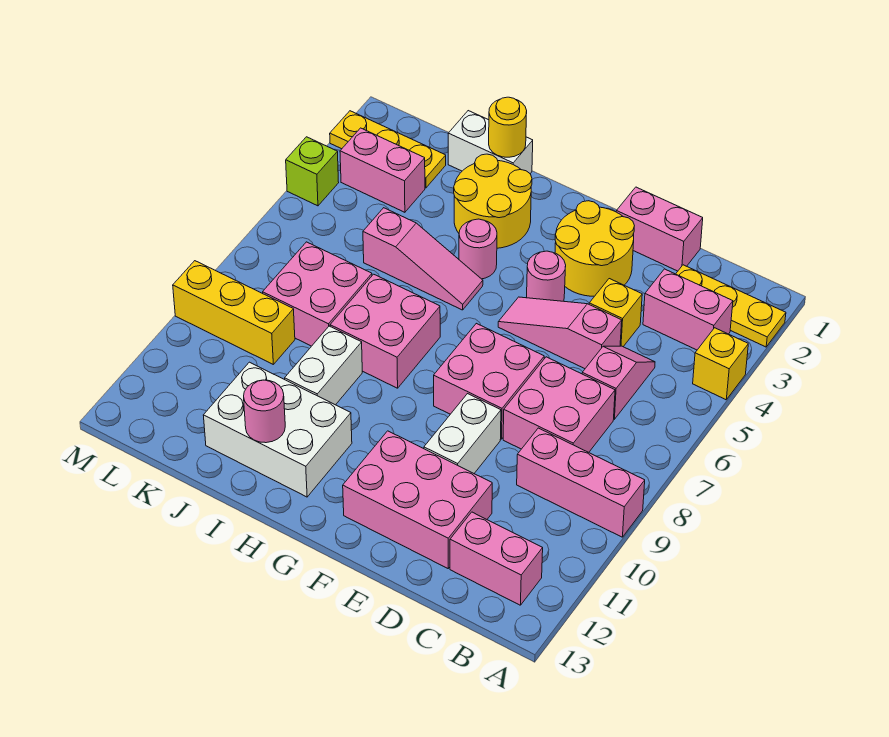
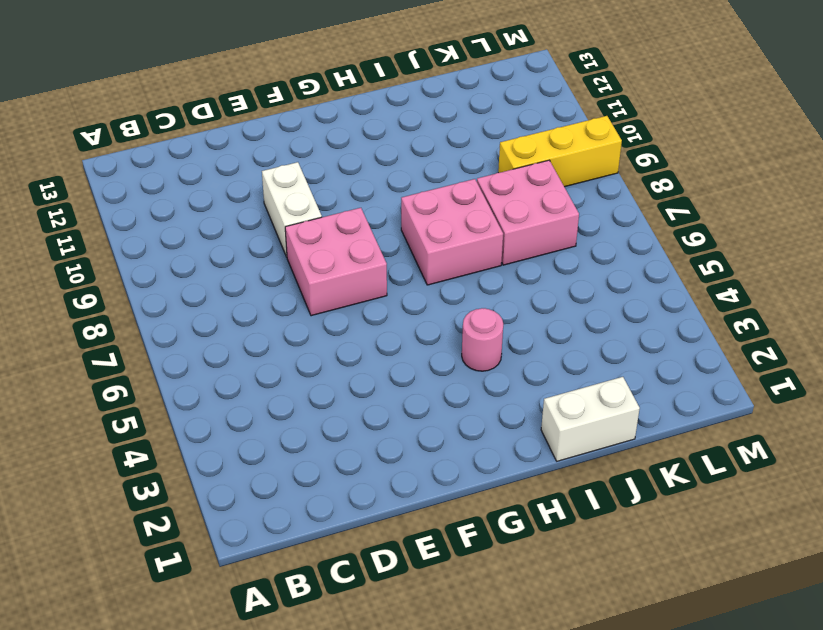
none -> yellow 1x3 plate [676,265,786,347]
none -> yellow 1x1 brick [693,328,748,400]
none -> pink 1x3 brick [517,428,645,537]

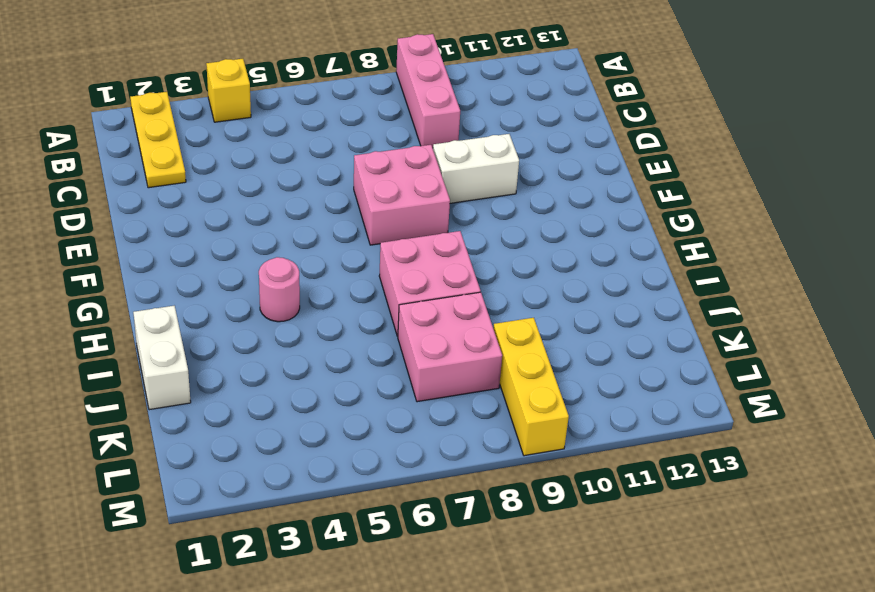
none -> pink 1x2 brick [643,269,733,350]
none -> pink 1x2 brick [450,512,543,605]
none -> pink 1x2 slope [582,346,655,419]

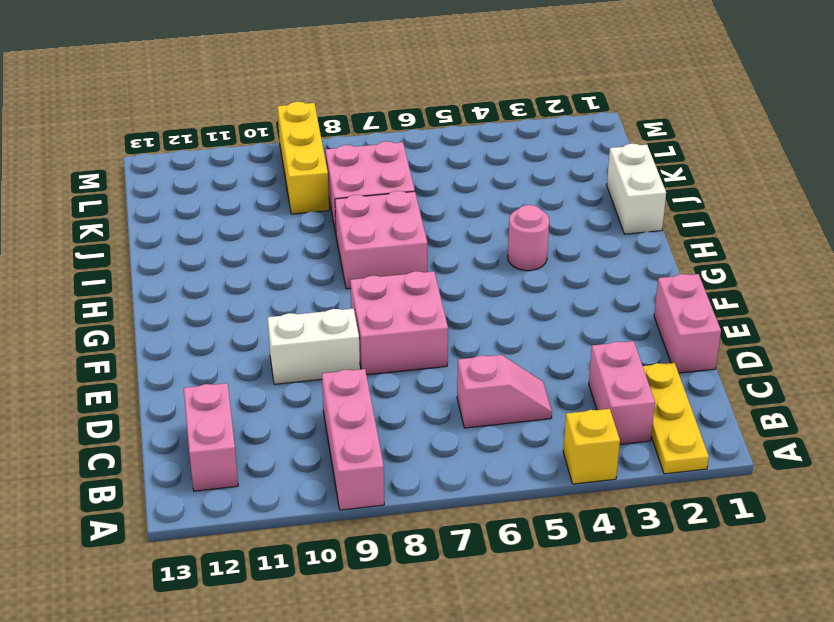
none -> pink 2x2 brick [503,357,615,452]
none -> yellow 1x1 brick [589,279,642,347]
none -> pink 1x3 slope [498,297,622,369]

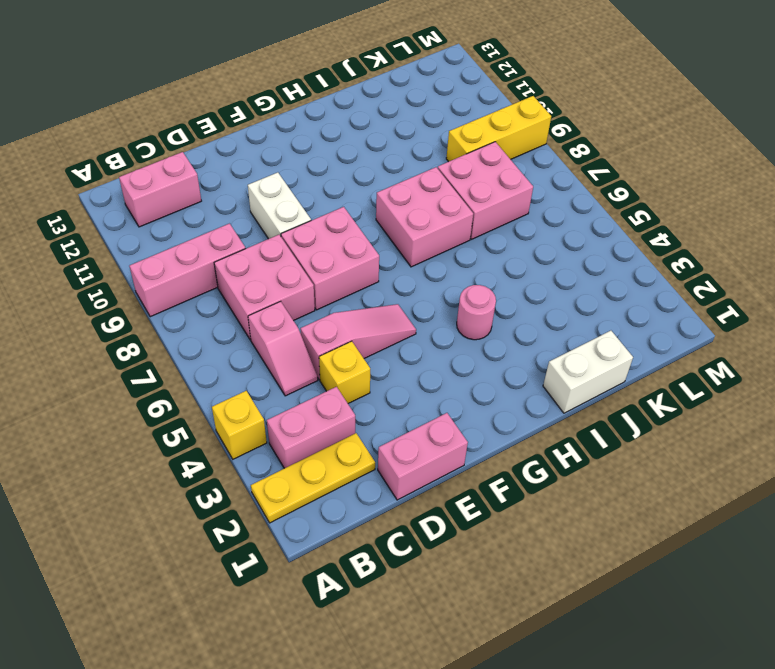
none -> pink 2x3 brick [343,431,492,568]
none -> yellow 2x2 round brick [555,201,634,296]
none -> pink 1x1 round brick [527,251,566,301]

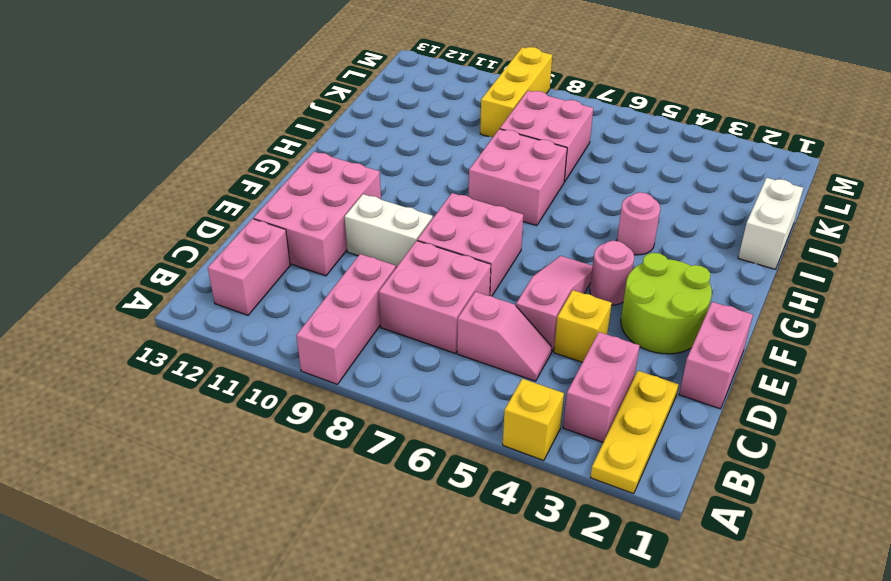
lime 2x2 round brick [621,253,712,354] -> yellow 2x2 round brick [555,201,634,296]
none -> yellow 2x2 round brick [454,154,532,248]
none -> pink 1x3 slope [363,208,483,310]
none -> white 2x3 brick [203,362,352,497]

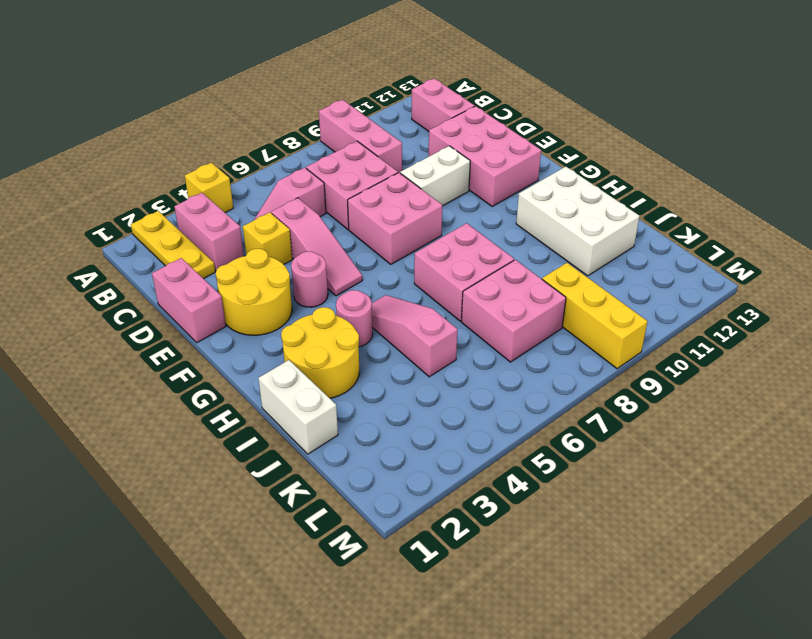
none -> white 1x2 brick [285,326,362,405]
none -> yellow 1x3 plate [330,111,446,188]
none -> pink 1x2 brick [340,128,425,212]

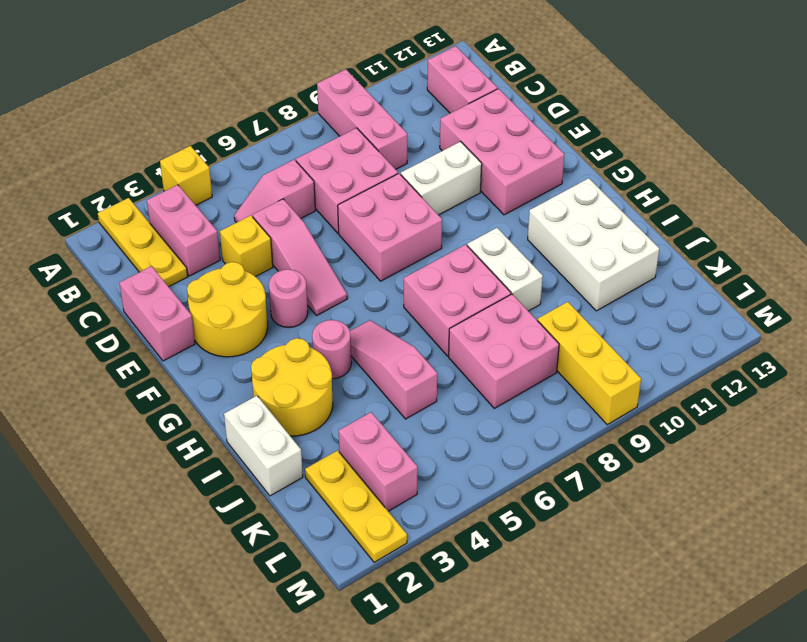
white 1x2 brick [467,228,543,311] -> white 1x2 brick turned to [285,326,362,405]
none -> lime 1x1 brick [286,137,339,206]
none -> yellow 1x1 round brick [489,97,527,157]
none -> pink 1x1 round brick [244,380,285,443]

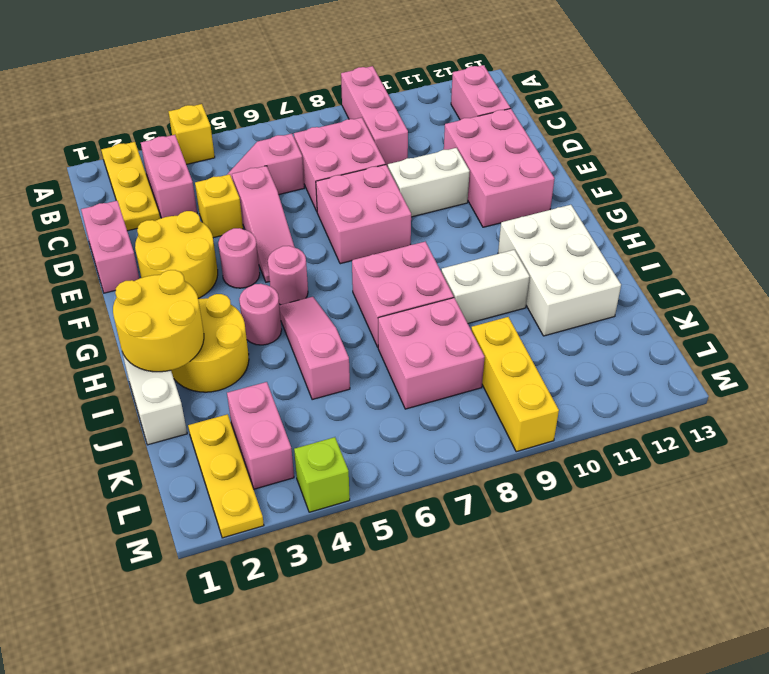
pink 1x1 round brick [268,246,308,305] -> pink 1x1 round brick moved to [244,380,285,443]
yellow 2x2 round brick [113,270,204,372] -> yellow 1x1 round brick [489,97,527,157]

